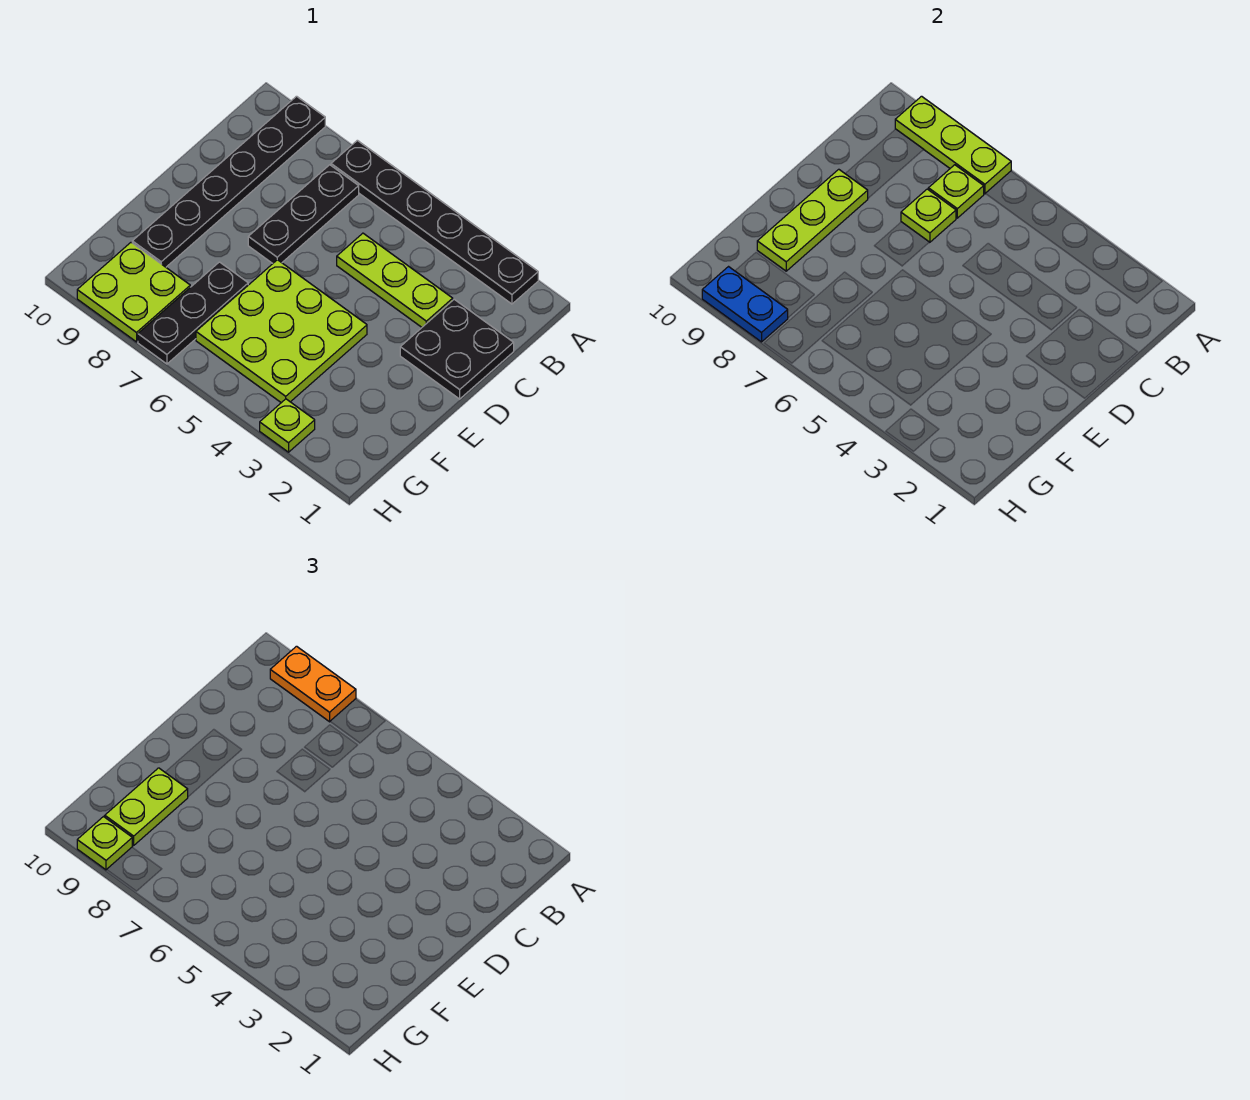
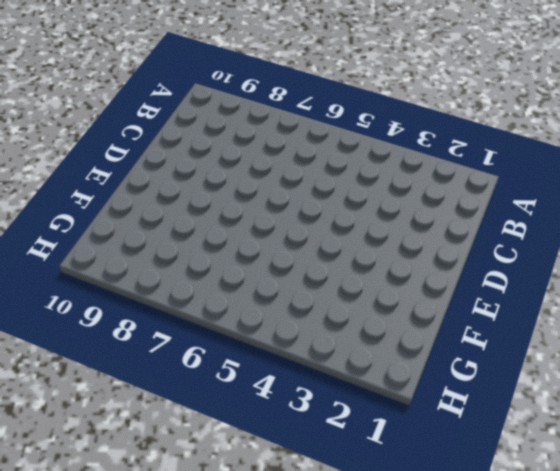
none -> black 1x6 plate [331,140,538,304]
none -> black 1x6 plate [132,96,325,267]
none -> black 1x3 plate [248,165,359,263]

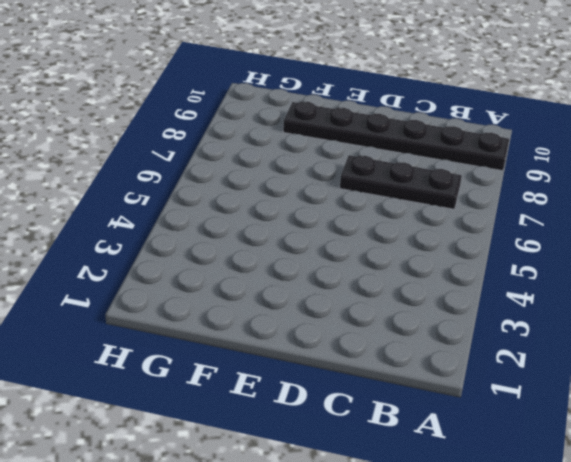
none -> black 1x6 plate [331,140,538,304]
none -> black 2x2 plate [400,299,514,399]
none -> lime 1x3 plate [337,233,453,327]

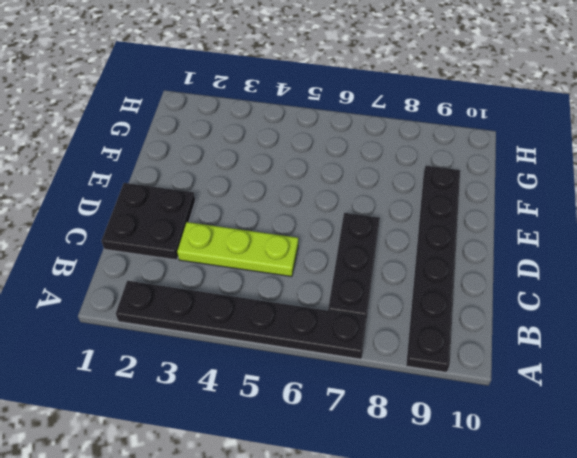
none -> lime 3x3 plate [196,260,367,403]
none -> black 1x3 plate [138,262,248,364]
none -> lime 2x2 plate [77,242,190,342]

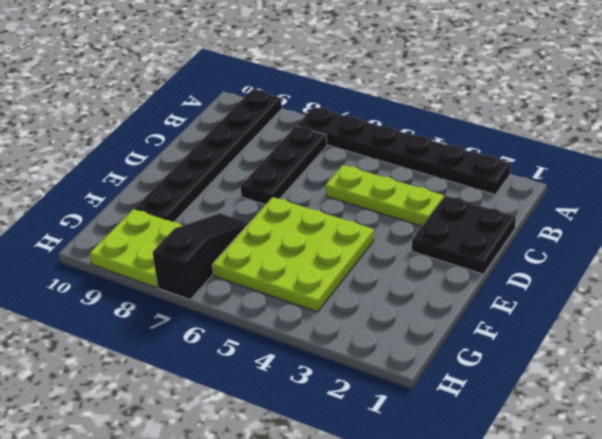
black 1x3 slope [153,213,249,300] -> black 1x3 plate [138,262,248,364]
none -> lime 1x1 plate [260,399,315,452]
none -> lime 1x3 plate [895,96,1011,194]
none -> lime 1x1 plate [928,165,984,218]

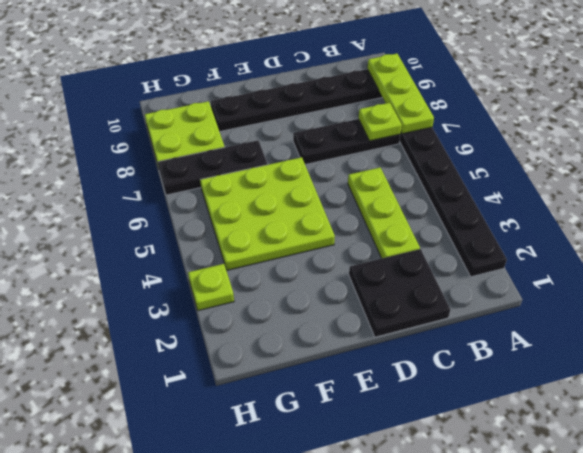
none -> lime 1x1 plate [901,189,956,242]
none -> lime 1x3 plate [757,169,868,271]
none -> blue 1x2 plate [702,267,788,342]

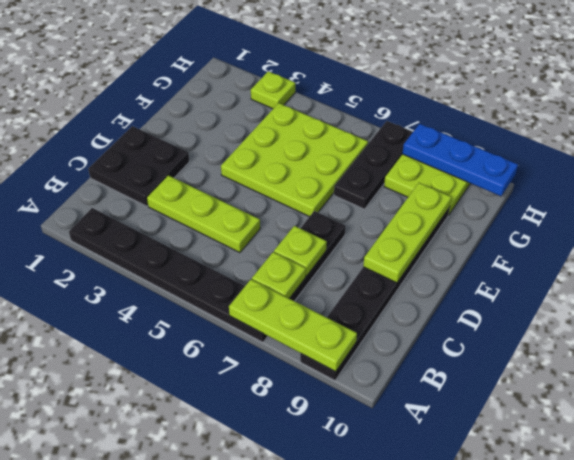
blue 1x3 plate [402,124,518,196] -> blue 1x2 plate [702,267,788,342]
none -> orange 1x2 plate [270,646,356,722]
none -> lime 1x2 plate [105,768,188,845]
none -> lime 1x1 plate [77,817,132,870]

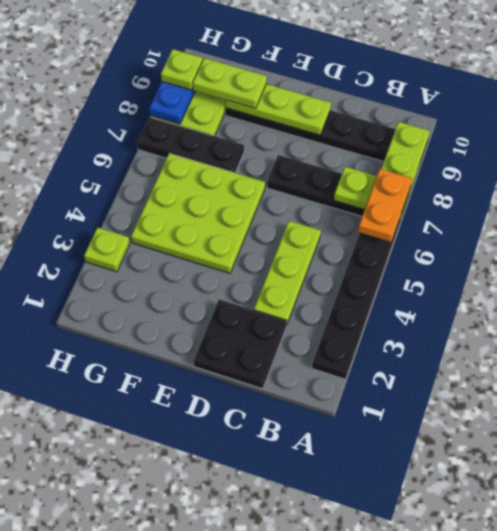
orange 1x2 plate [358,169,412,242] -> orange 1x2 plate moved to [270,646,356,722]
none -> lime 1x1 plate [901,189,956,242]

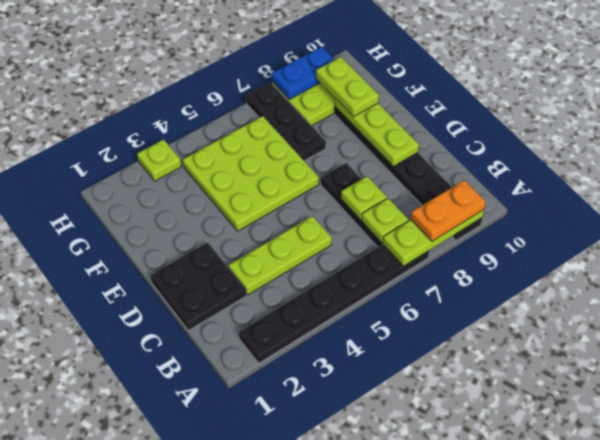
none -> lime 1x1 plate [77,817,132,870]

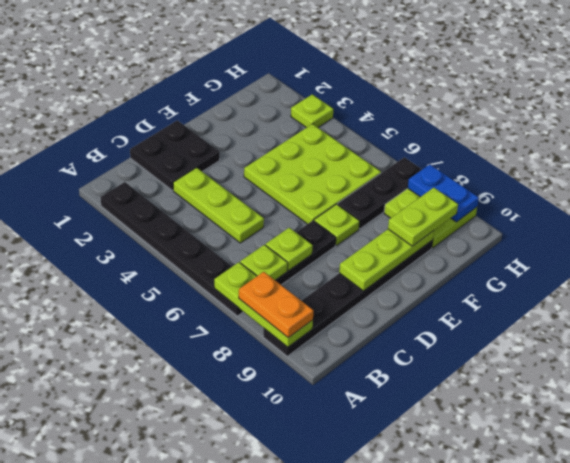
lime 1x1 plate [314,204,360,245] -> lime 1x1 plate moved to [77,817,132,870]

